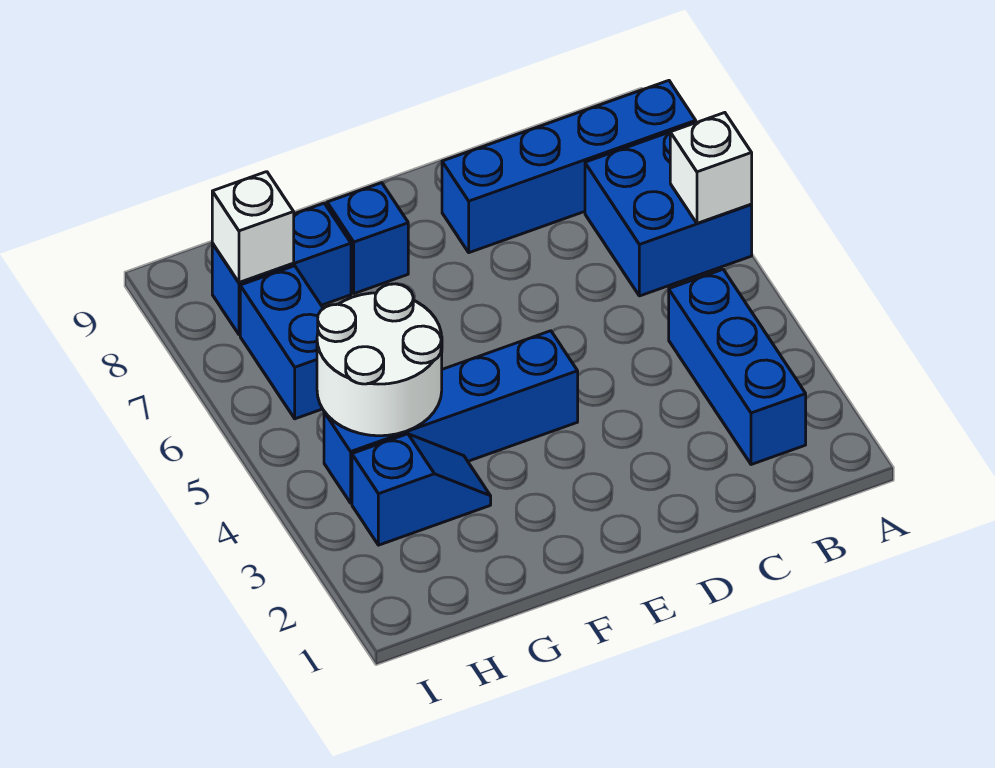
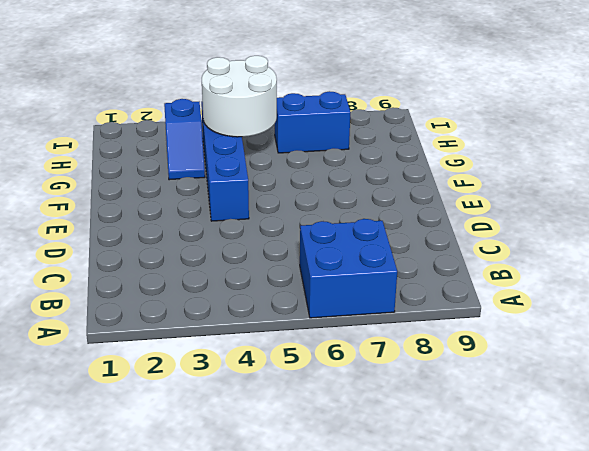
none -> blue 1x4 brick [442,81,696,253]
none -> blue 1x3 brick [669,270,806,465]

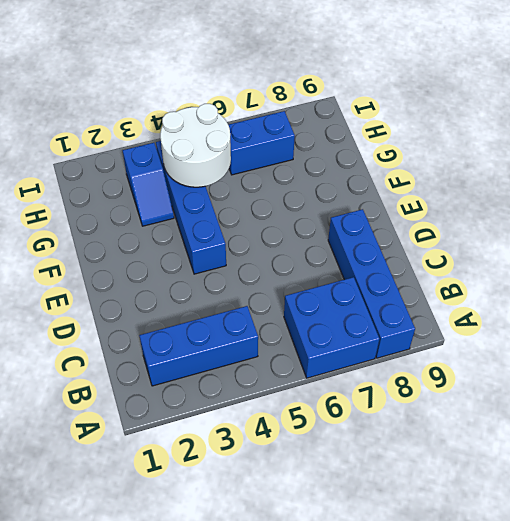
none -> blue 1x1 brick [327,183,408,294]
none -> blue 1x2 brick [212,203,351,335]

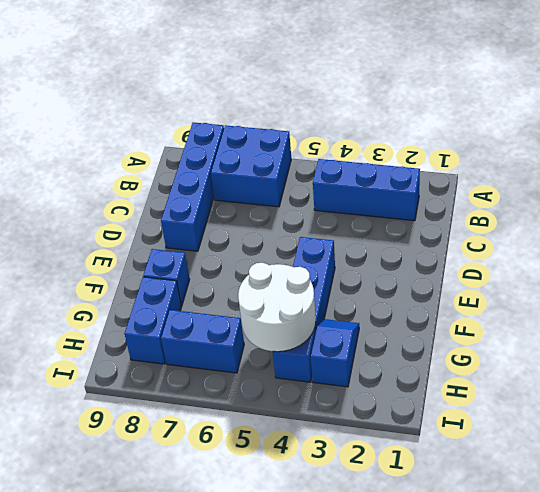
none -> white 1x1 brick [670,113,752,223]
none -> white 1x1 brick [212,172,294,282]

